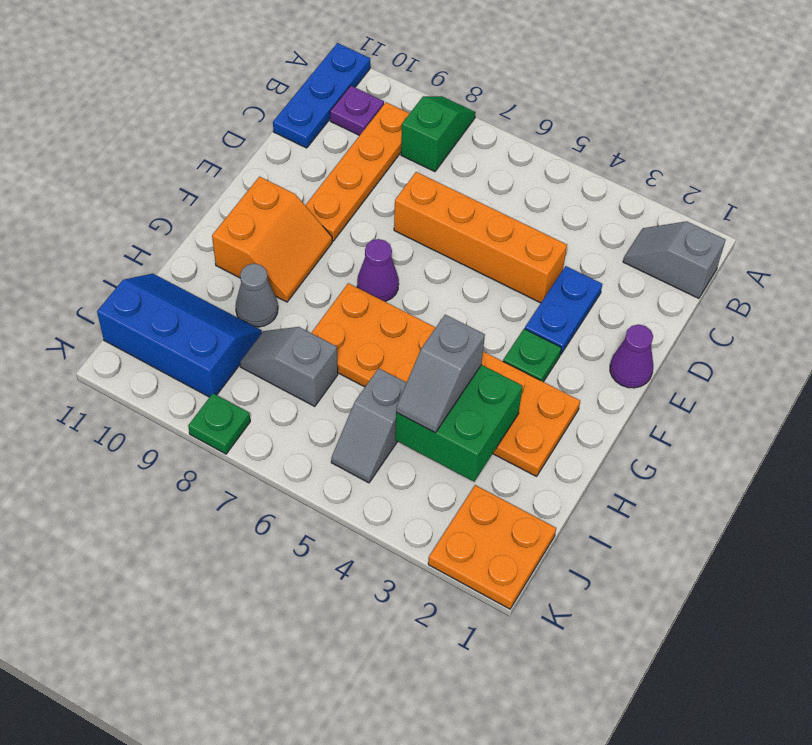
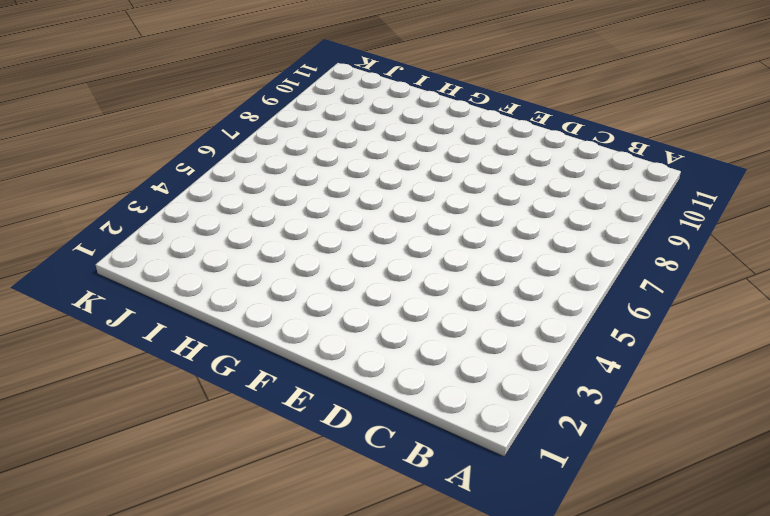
none -> green 1x2 slope [401,96,476,172]
none -> blue 1x3 plate [273,43,370,148]
none -> grey 1x2 slope [623,221,725,298]

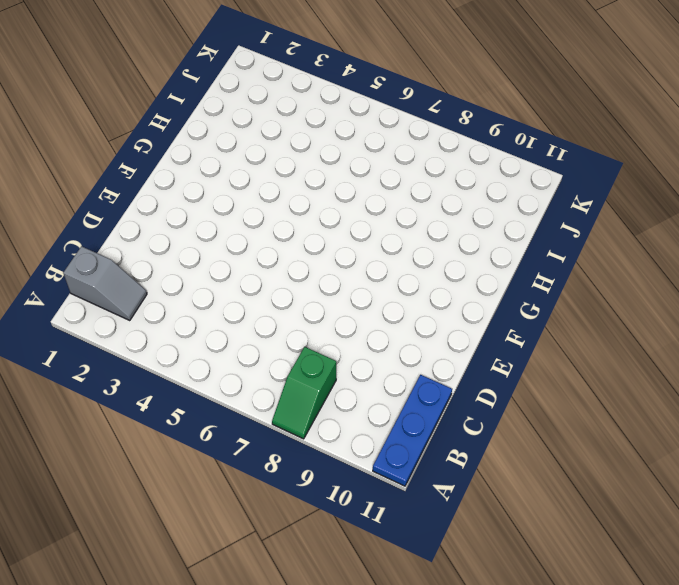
none -> orange 1x4 plate [305,102,410,241]
none -> purple 1x1 plate [330,86,384,136]
none -> blue 1x2 plate [525,266,602,355]

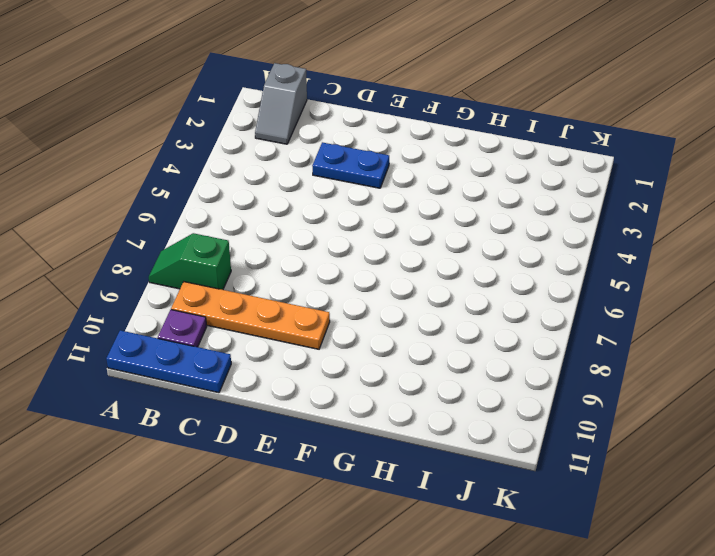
none -> orange 1x4 brick [394,172,567,303]
none -> purple 1x1 cone [610,324,653,388]
none -> green 1x1 plate [503,329,561,382]

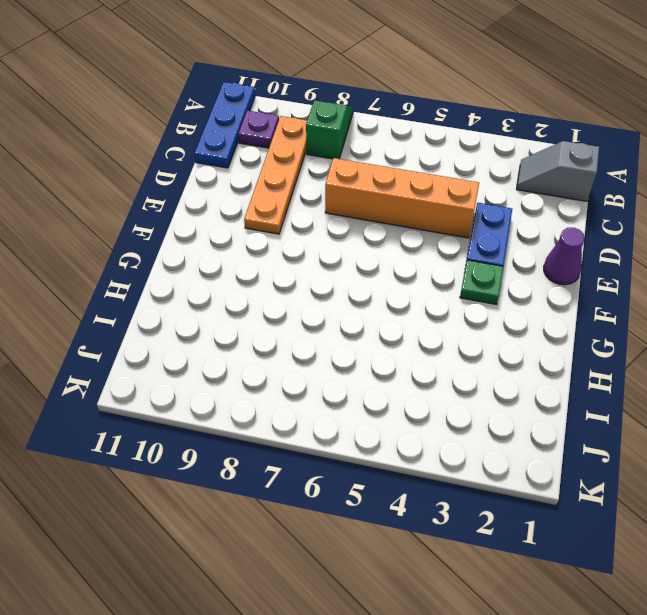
none -> purple 1x1 cone [357,239,399,301]
none -> orange 2x2 slope [212,177,332,302]
none -> orange 2x6 plate [312,283,580,476]

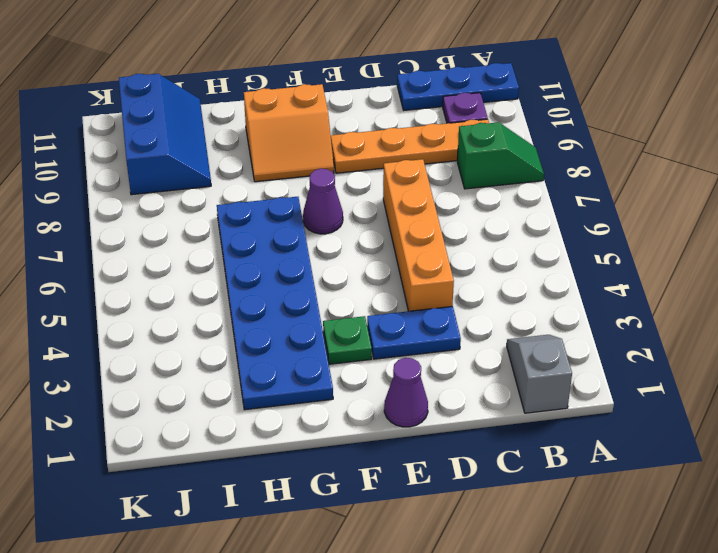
blue 2x6 plate [217,197,333,410] -> orange 2x6 plate [312,283,580,476]
none -> grey 1x1 cone [236,264,278,327]
none -> grey 1x2 slope [331,368,406,483]
none -> grey 1x2 slope [240,327,338,406]

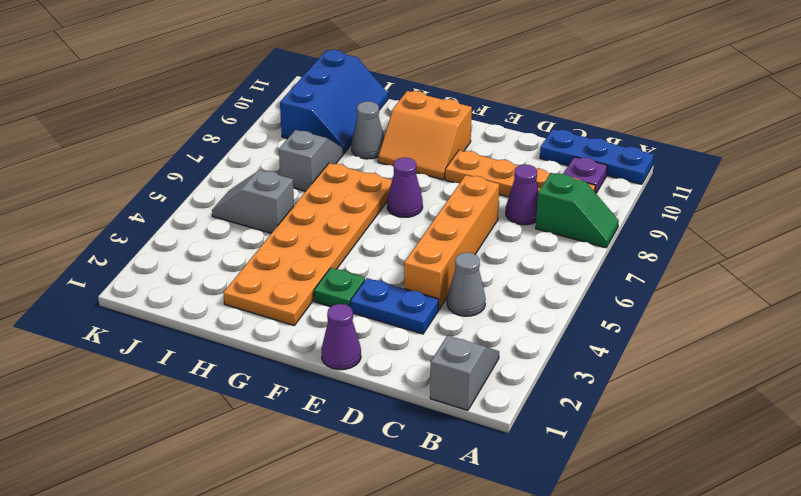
grey 1x1 cone [447,252,486,316] -> none
purple 1x1 cone [506,164,539,225] -> none
none -> orange 2x2 plate [428,485,556,609]
none -> green 1x1 plate [188,393,250,454]
none -> green 2x2 brick [395,365,523,482]

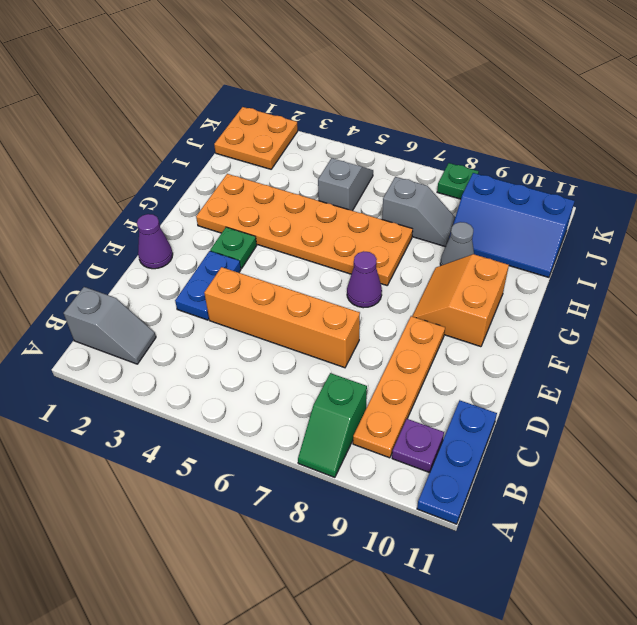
none -> green 2x2 brick [395,365,523,482]
none -> grey 1x2 slope [396,315,485,433]

